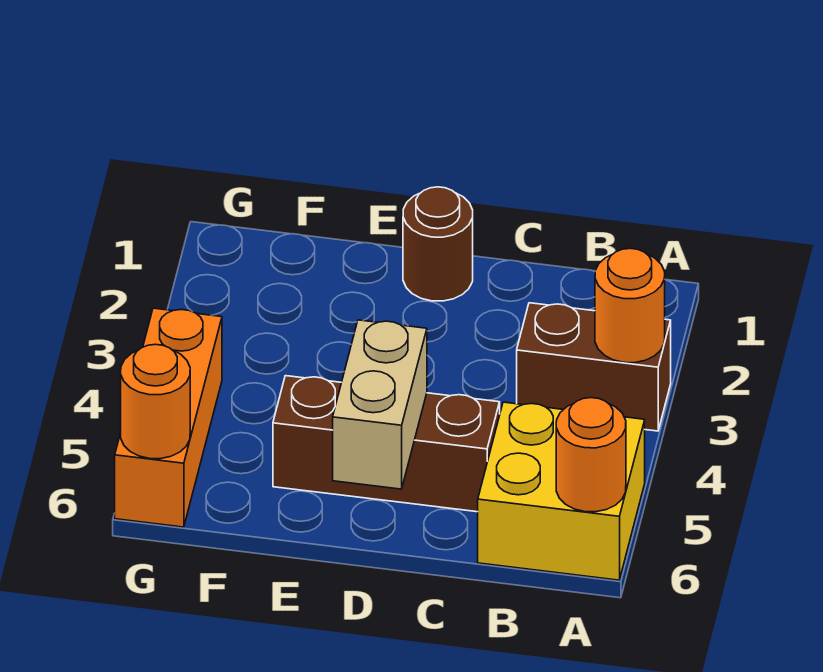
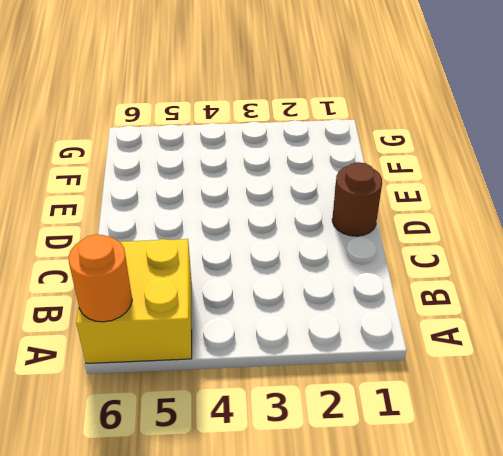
none -> brown 1x2 brick [517,303,671,431]
none -> brown 1x3 brick [273,376,500,512]

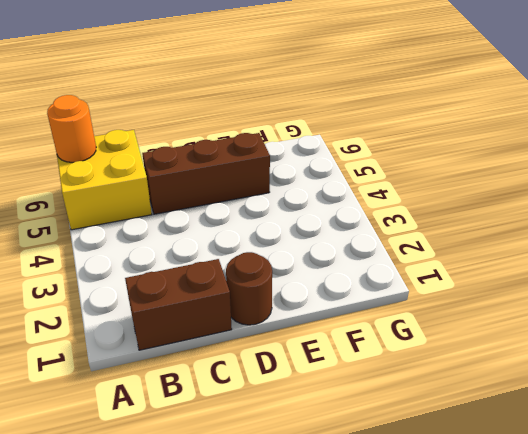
brown 1x2 brick [125,259,232,350] -> brown 1x2 brick moved to [517,303,671,431]
none -> orange 1x3 brick [115,308,222,527]
none -> orange 1x1 round brick [595,248,665,363]

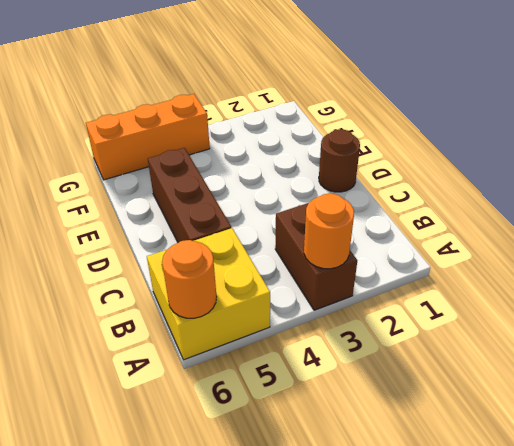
none -> tan 1x2 brick [333,320,427,489]
none -> orange 1x1 round brick [121,344,190,459]

